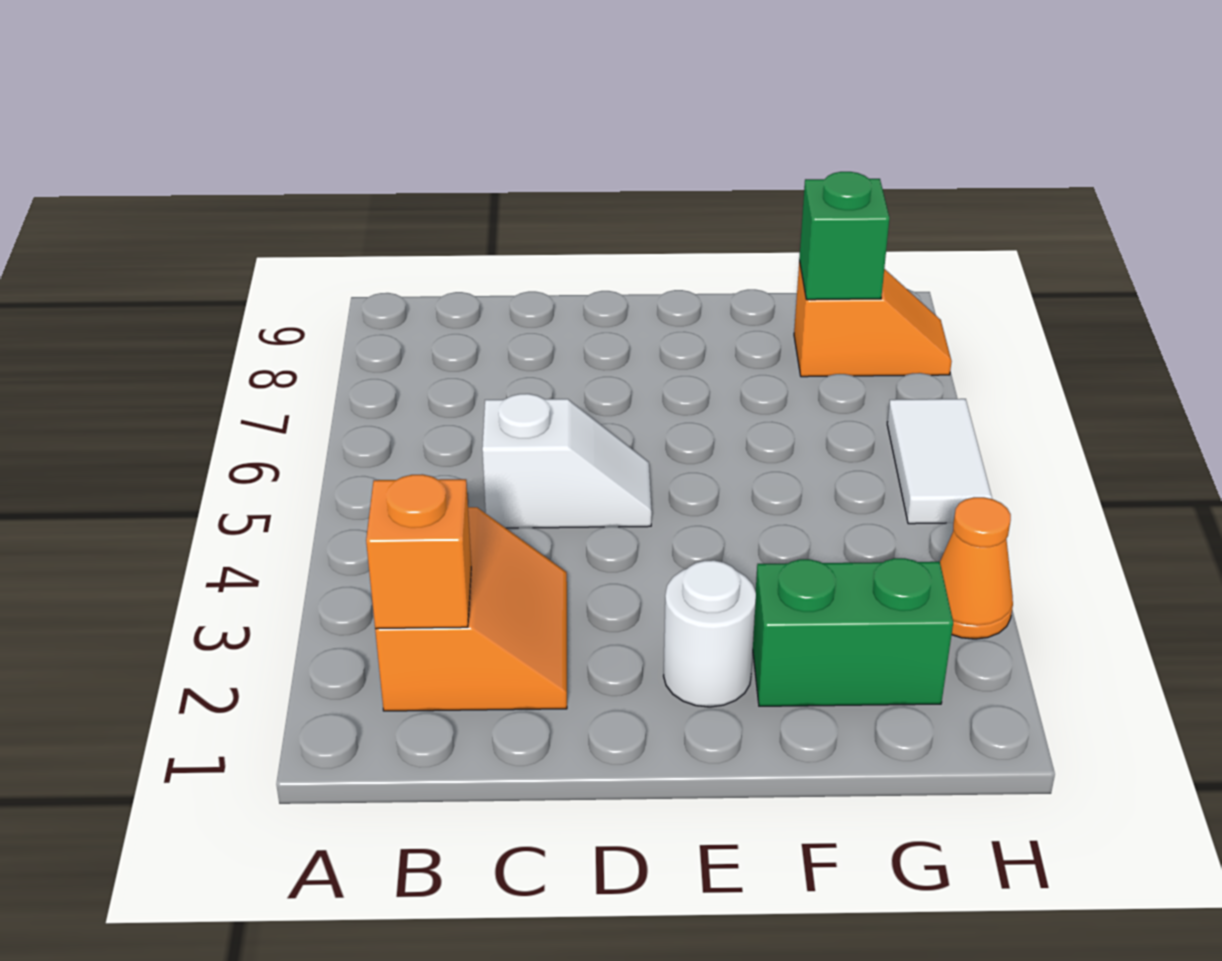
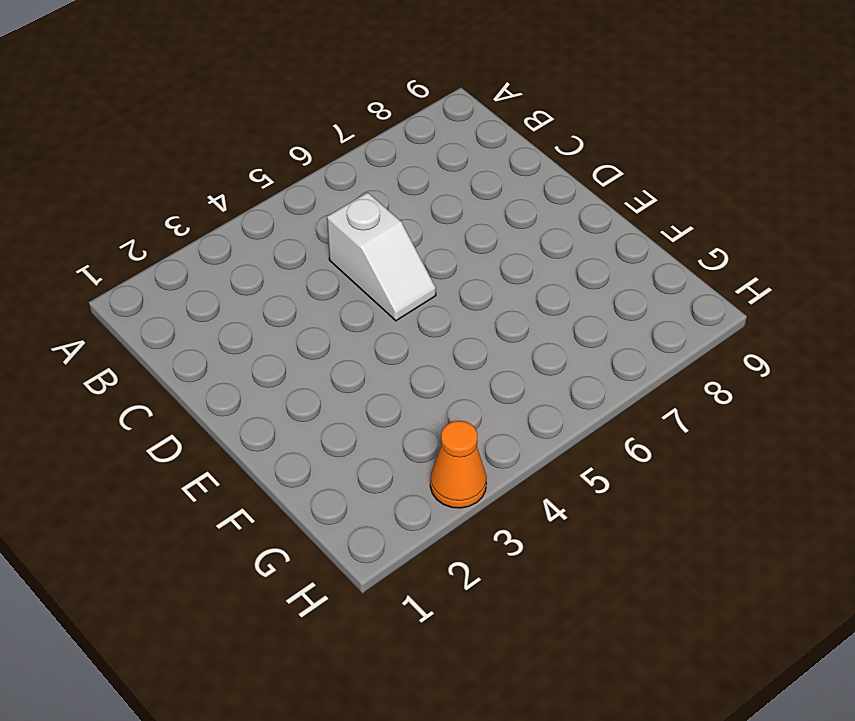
none -> orange 2x2 slope [375,507,567,711]
none -> white 1x1 round brick [664,560,756,707]

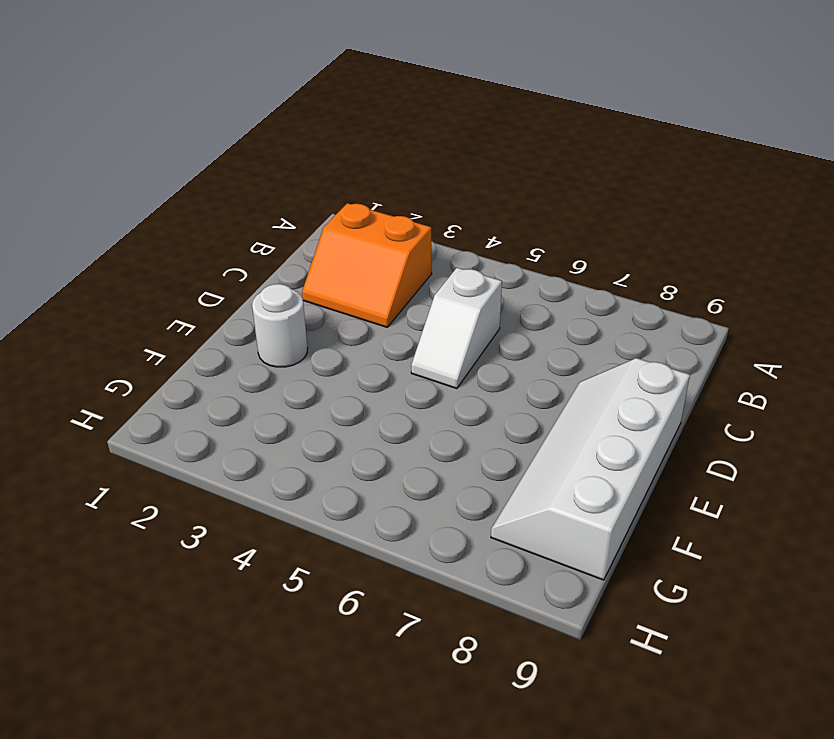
white 2x4 slope [491,358,690,580] -> orange 1x2 slope [794,260,952,377]
none -> green 1x2 brick [753,558,953,706]
none -> orange 1x1 cone [940,497,1013,639]

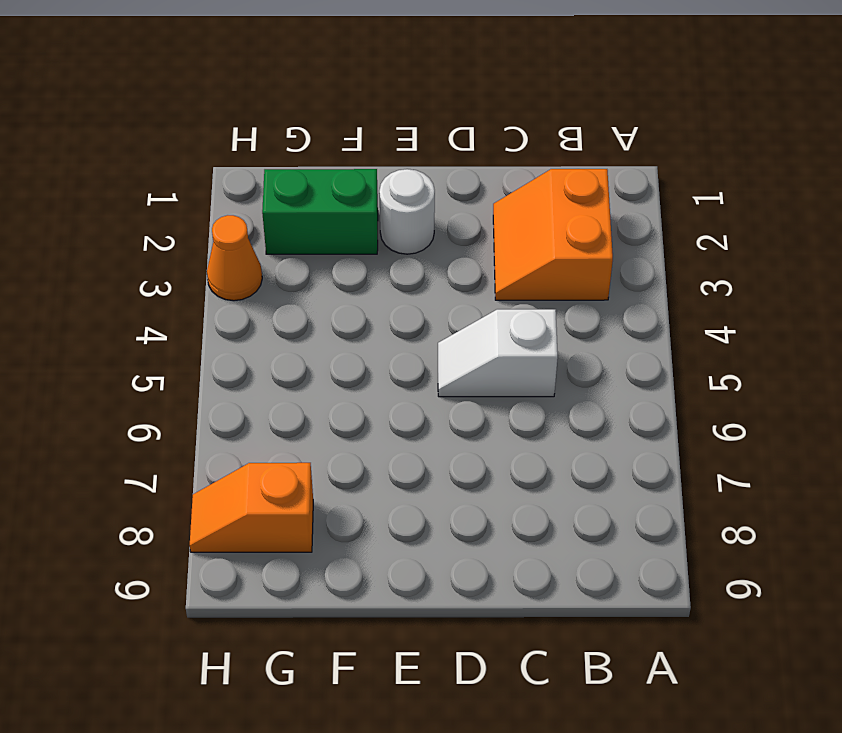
none -> white 1x2 tile [887,399,992,524]
none -> orange 1x1 brick [366,474,471,629]

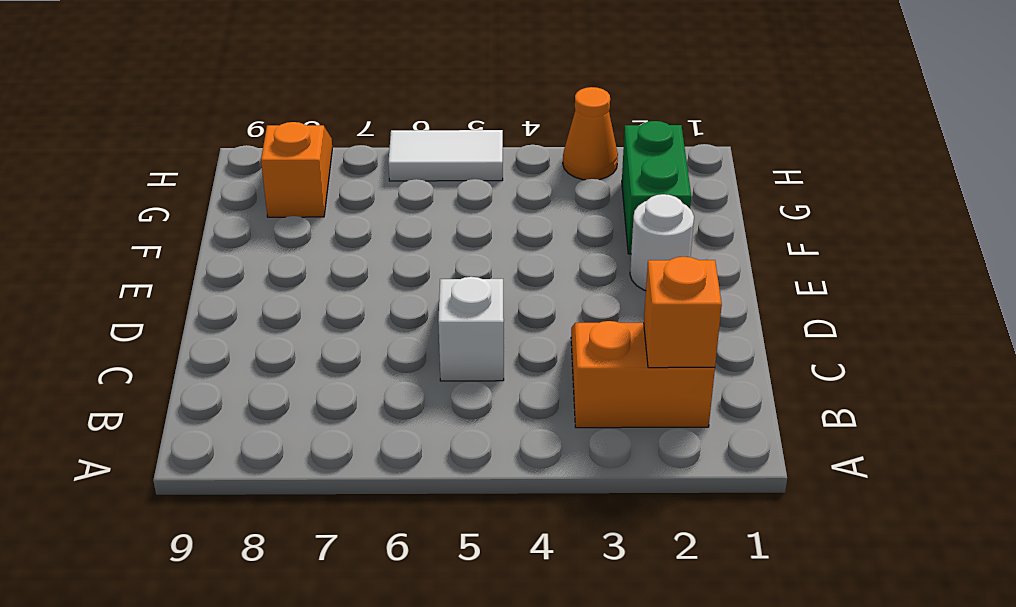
none -> green 1x1 brick [799,172,889,300]

